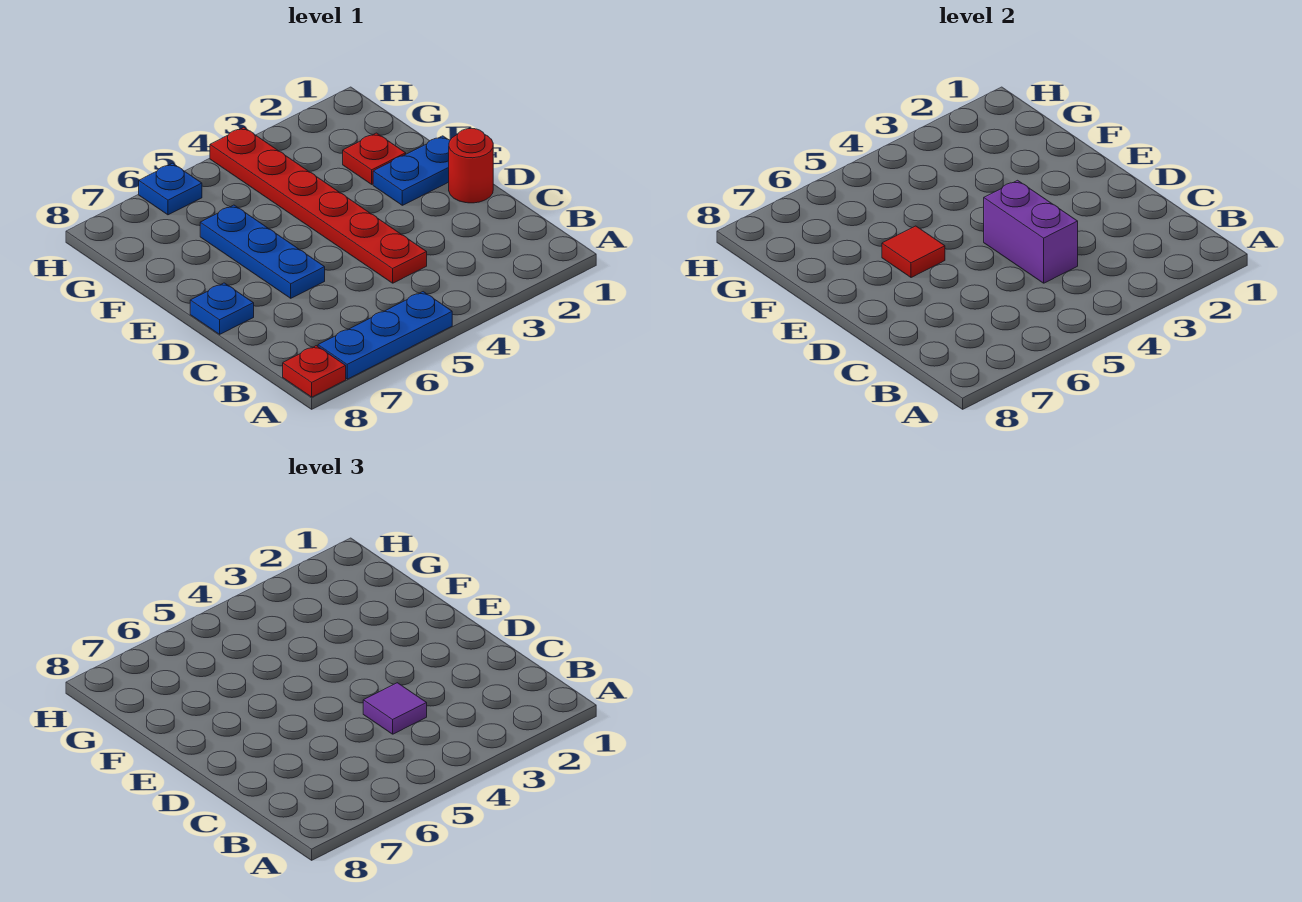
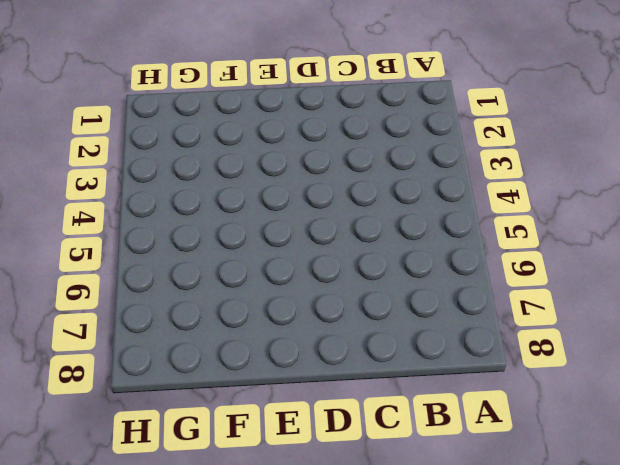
none -> blue 1x3 plate [318,292,452,379]
none -> red 1x1 plate [283,346,346,397]
none -> red 1x6 plate [210,127,427,283]

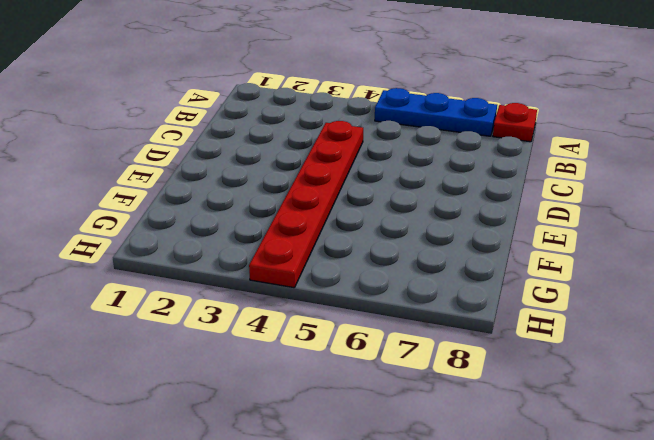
none -> red 1x1 round brick [449,128,493,203]
none -> blue 1x3 plate [200,205,325,298]
none -> blue 1x1 plate [190,283,254,334]

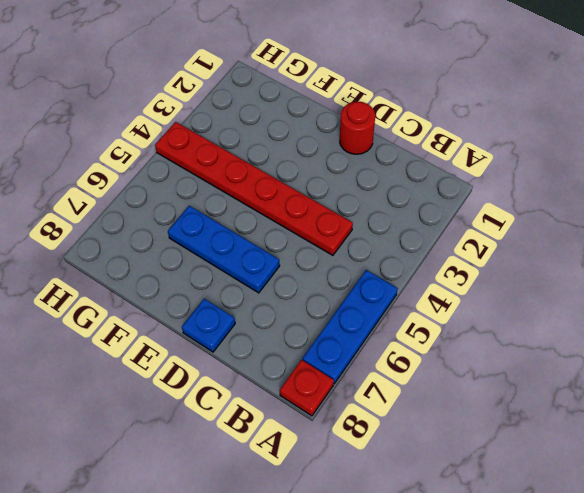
none -> blue 1x2 plate [373,136,450,205]
none -> red 1x1 plate [343,133,406,184]
none -> blue 1x1 plate [139,163,202,215]

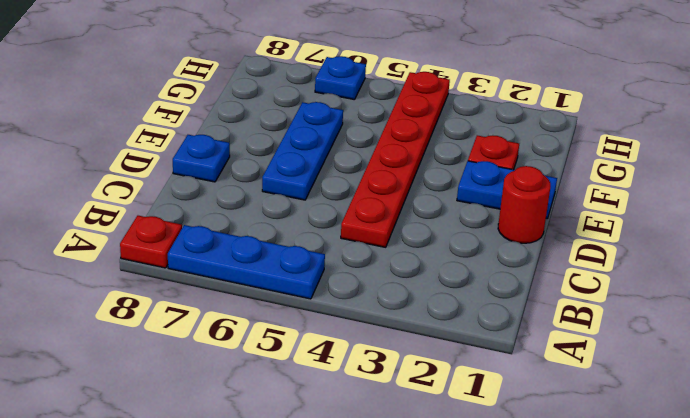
none -> purple 1x2 brick [984,180,1078,283]
none -> red 1x1 tile [882,226,945,278]
none -> purple 1x1 tile [363,683,427,734]

